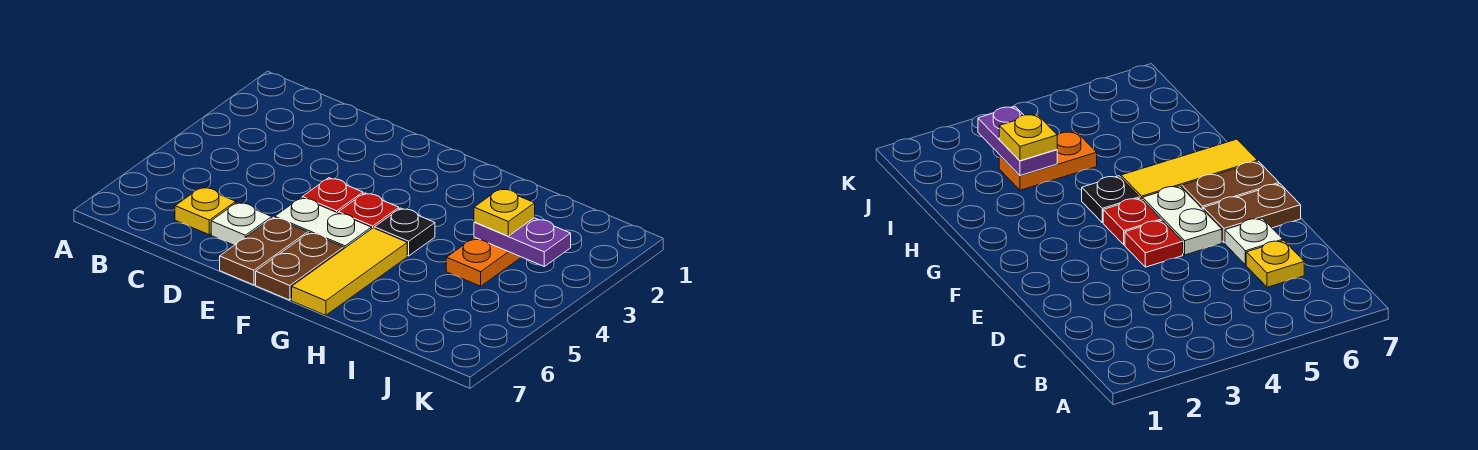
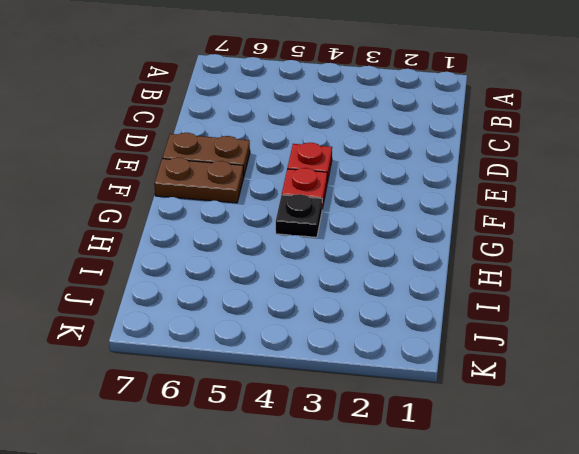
none -> yellow 1x1 plate [175,187,236,235]
none -> white 1x1 plate [211,202,272,245]
none -> white 1x2 plate [275,198,371,248]

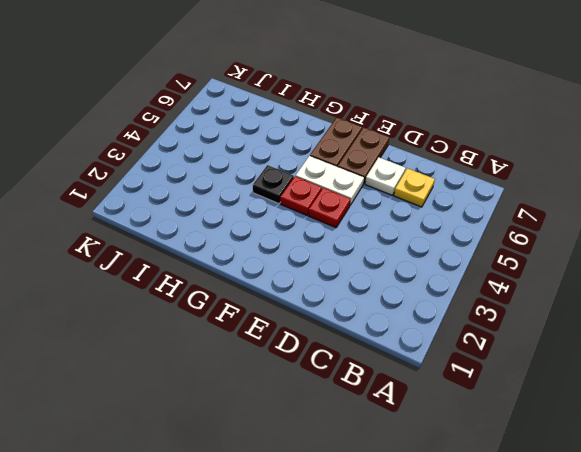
none -> yellow 1x3 tile [292,228,407,315]
none -> orange 1x2 plate [446,237,521,286]
none -> purple 1x2 plate [474,218,571,266]

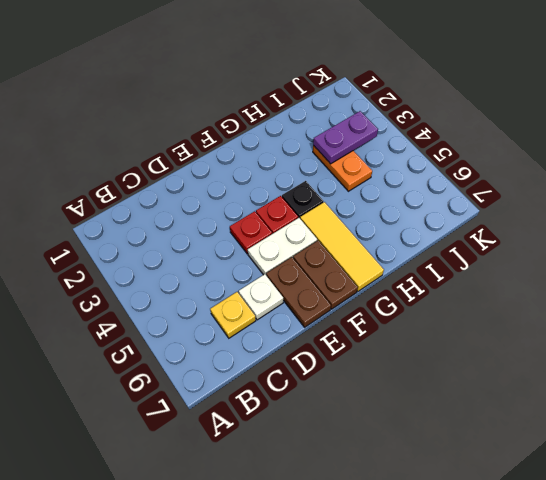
none -> yellow 1x1 plate [474,188,535,236]

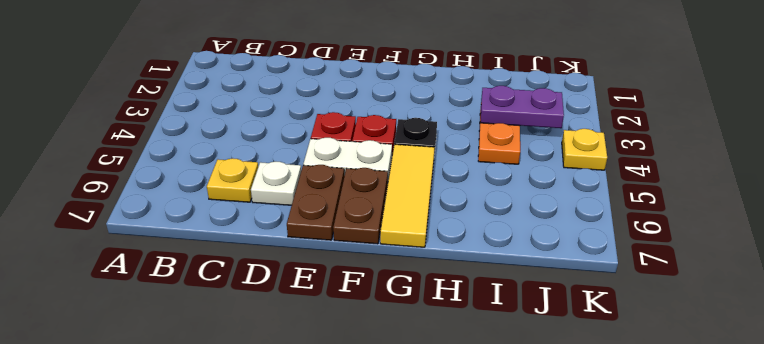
yellow 1x1 plate [562,129,607,170] -> yellow 1x1 plate moved to [474,188,535,236]

